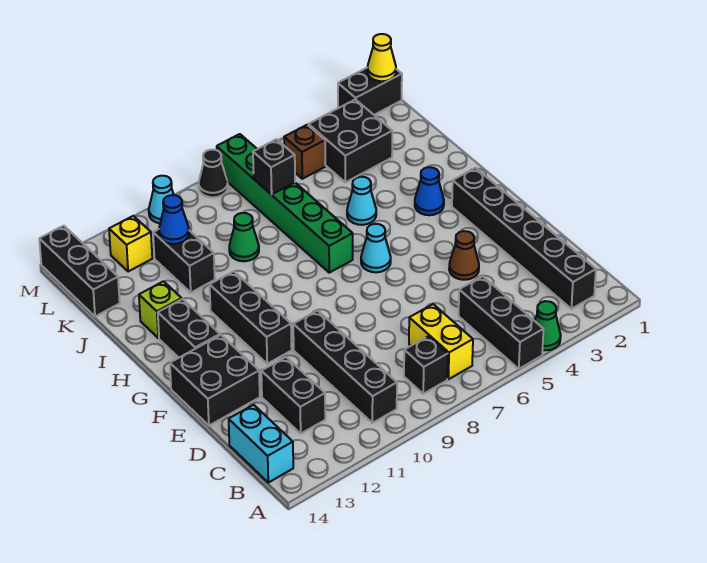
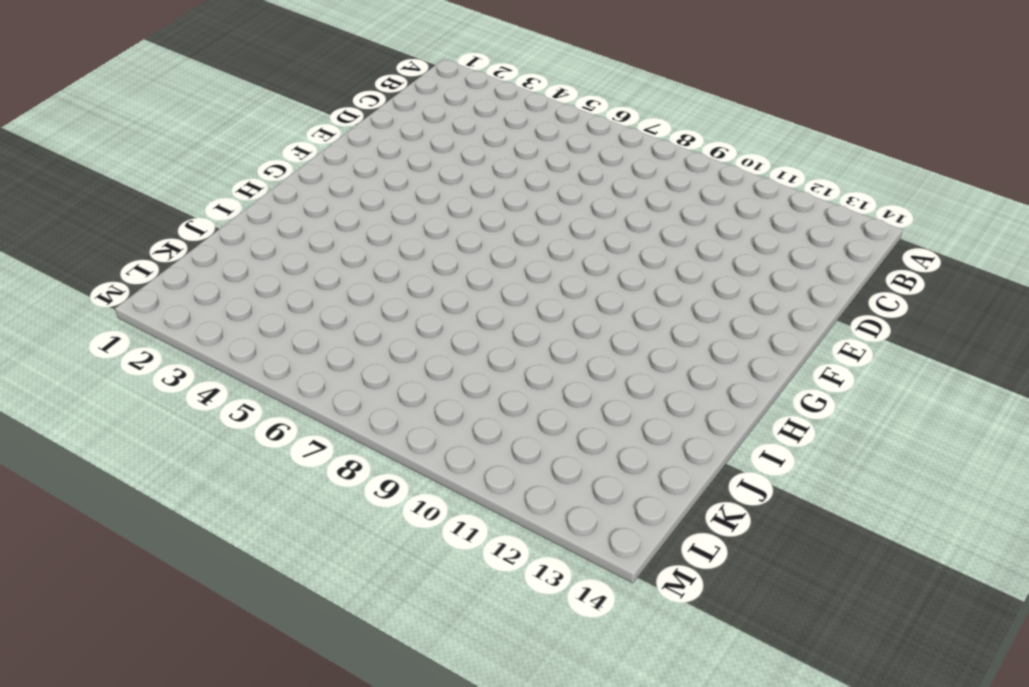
none -> green 1x1 cone [535,301,561,350]
none -> black 1x3 brick [459,276,544,369]
none -> black 1x6 brick [452,168,596,309]

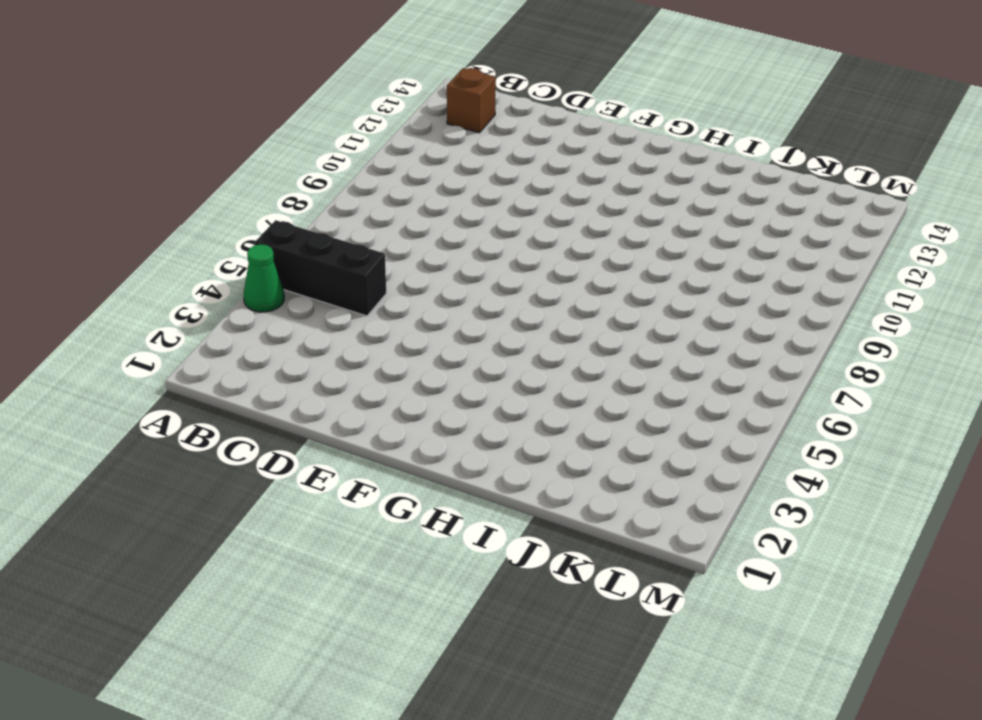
brown 1x1 brick [447,68,496,133] -> brown 1x1 brick moved to [284,125,325,179]
none -> black 1x6 brick [452,168,596,309]
none -> yellow 1x2 brick [409,304,473,379]
none -> black 1x1 brick [404,336,448,394]

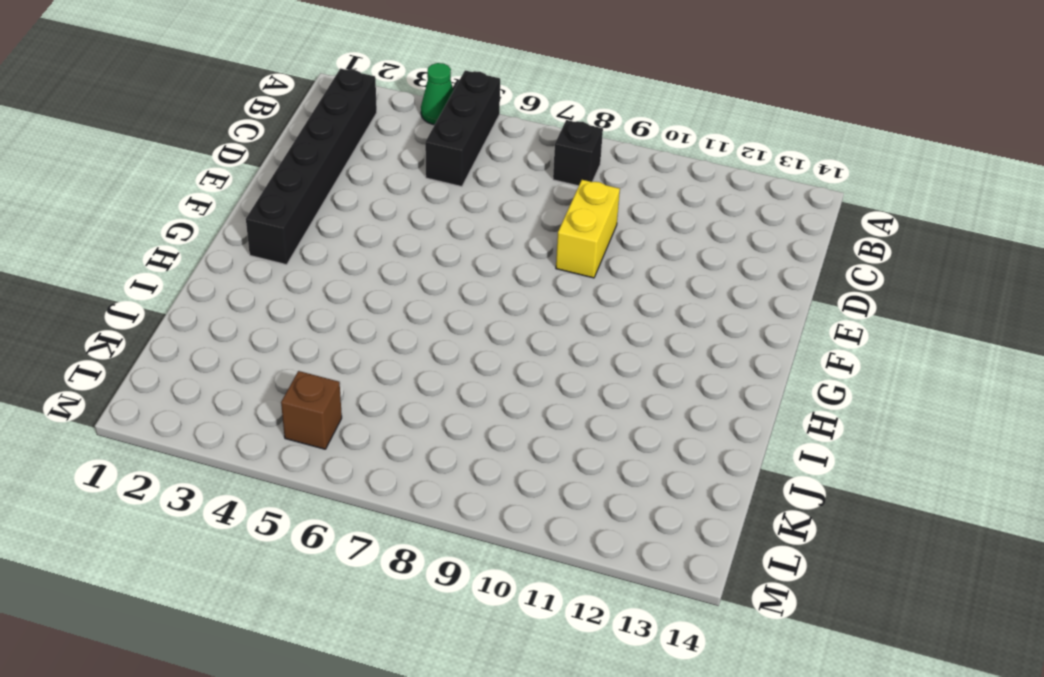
yellow 1x2 brick [556,180,620,278] -> yellow 1x2 brick moved to [409,304,473,379]
none -> black 1x4 brick [293,311,397,423]
none -> cyan 1x2 brick [229,405,293,483]
none -> black 1x2 brick [261,357,325,433]

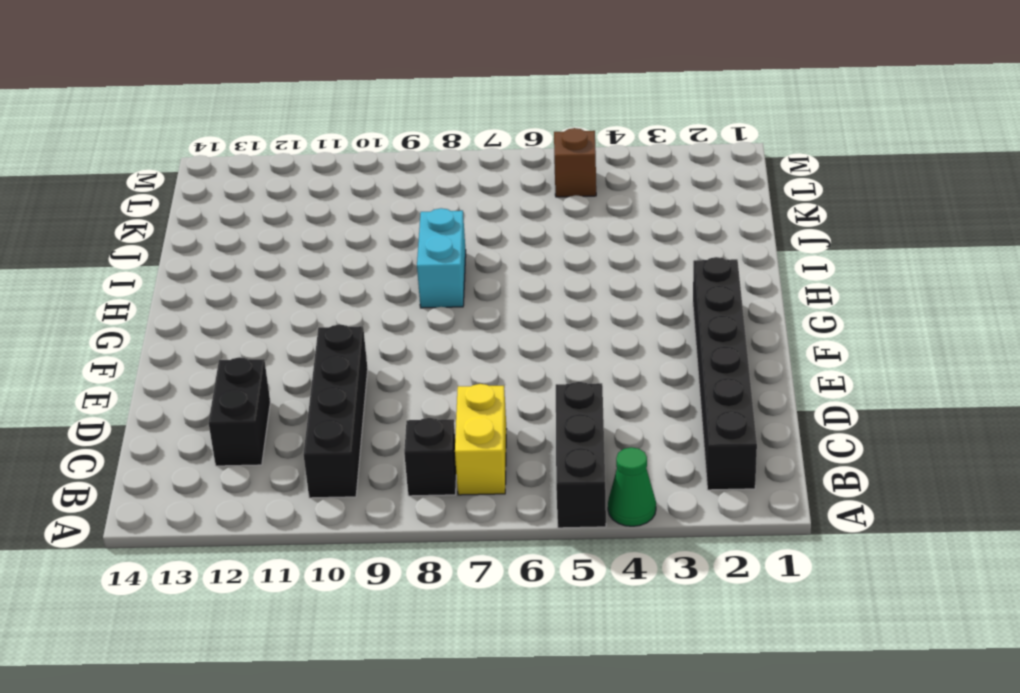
cyan 1x2 brick [417,208,466,308] -> cyan 1x2 brick moved to [229,405,293,483]
none -> brown 1x1 cone [449,231,479,280]
none -> black 2x2 brick [170,335,260,426]
none -> black 1x3 brick [210,271,292,364]

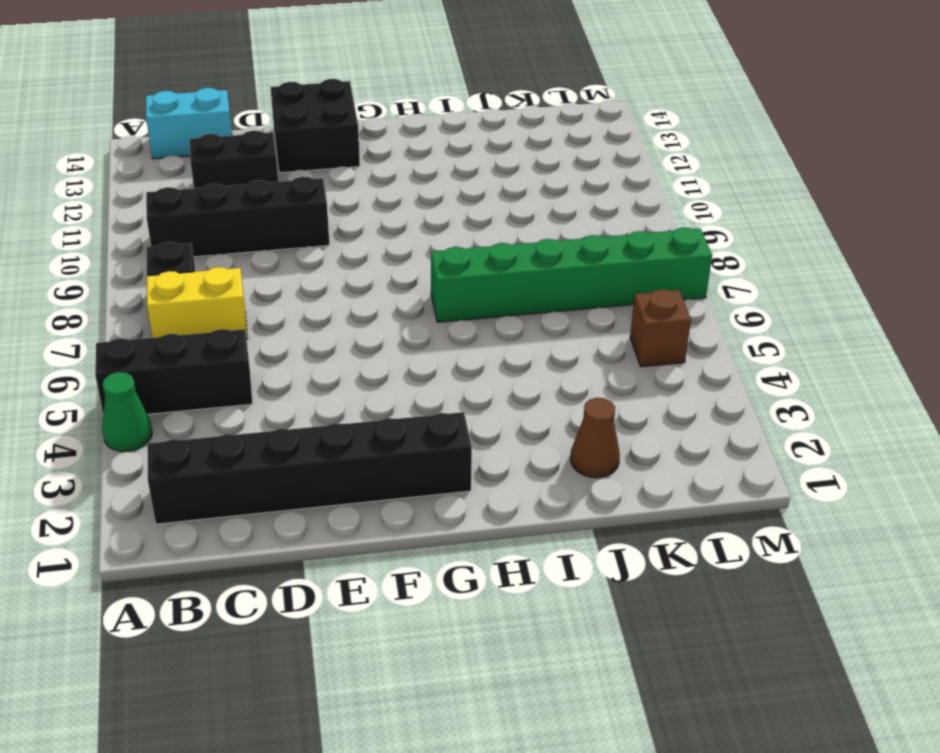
brown 1x1 cone [571,398,620,478] -> brown 1x1 cone moved to [449,231,479,280]
none -> black 1x3 brick [210,271,292,364]
none -> cyan 1x1 cone [361,224,391,272]
none -> black 1x2 brick [158,299,220,357]

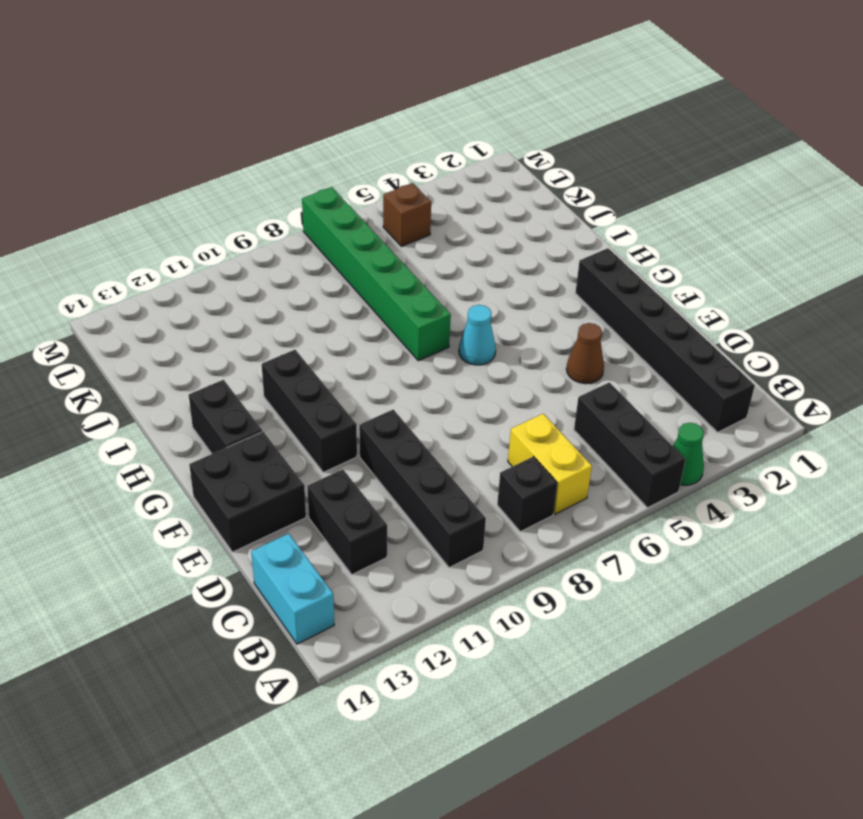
none -> blue 1x1 cone [415,167,444,215]
none -> cyan 1x1 cone [347,177,376,225]
none -> lime 1x1 brick [139,281,182,338]

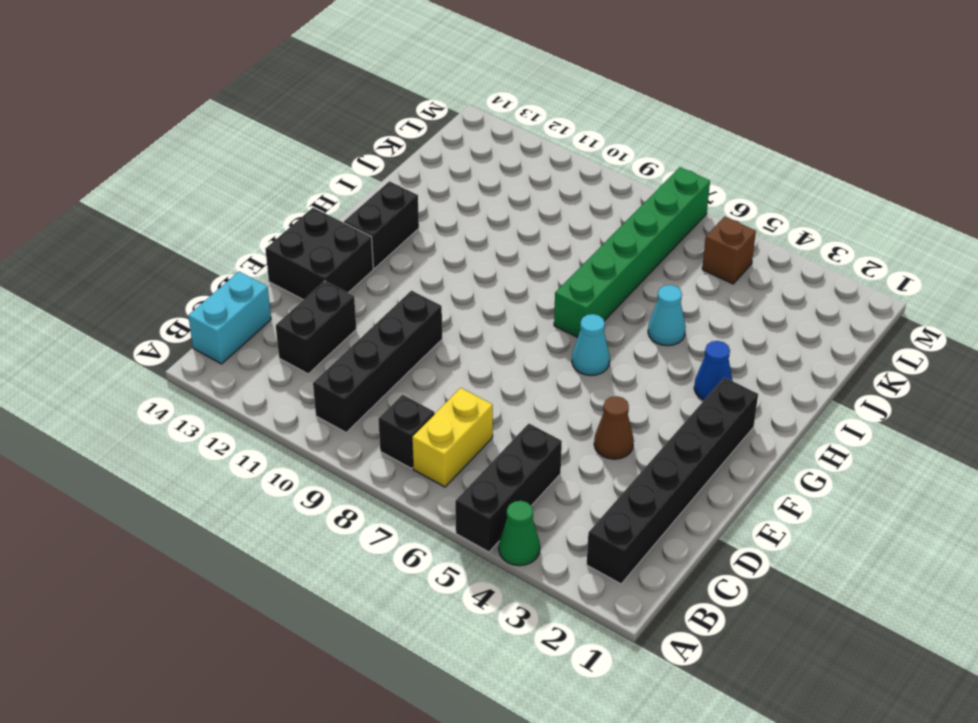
none -> black 1x3 brick [210,271,292,364]
none -> lime 1x1 brick [139,281,182,338]
none -> green 1x1 cone [229,213,259,261]

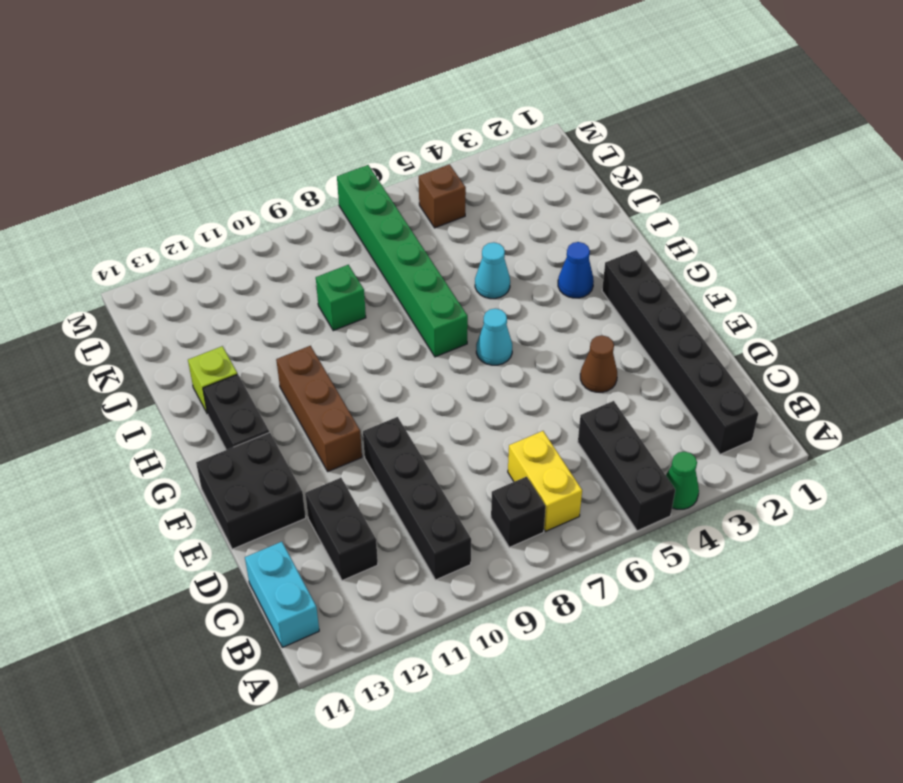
brown 1x3 brick [276,346,362,471] -> black 1x3 brick [210,271,292,364]
green 1x1 brick [316,265,366,331] -> green 1x1 cone [229,213,259,261]
none -> black 1x2 brick [153,229,215,292]
none -> black 2x2 brick [308,99,392,182]
none -> black 1x3 brick [39,226,120,316]

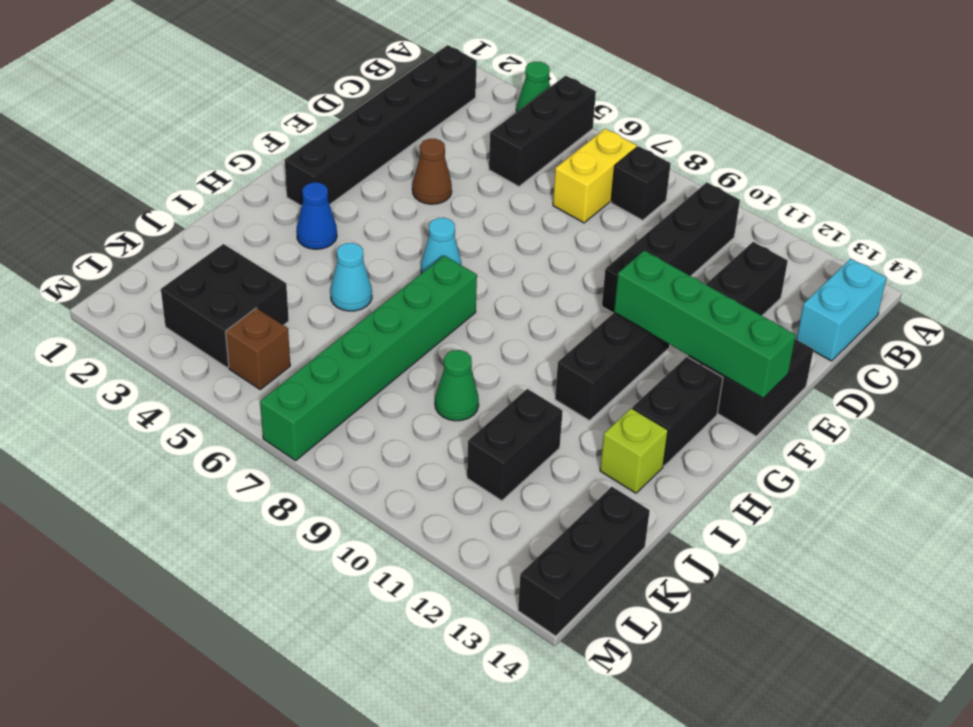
green 1x4 brick [614,250,796,398] -> none
none -> yellow 1x1 brick [109,216,152,272]
none -> black 1x2 brick [338,68,402,115]
none -> black 1x1 cone [199,150,228,197]

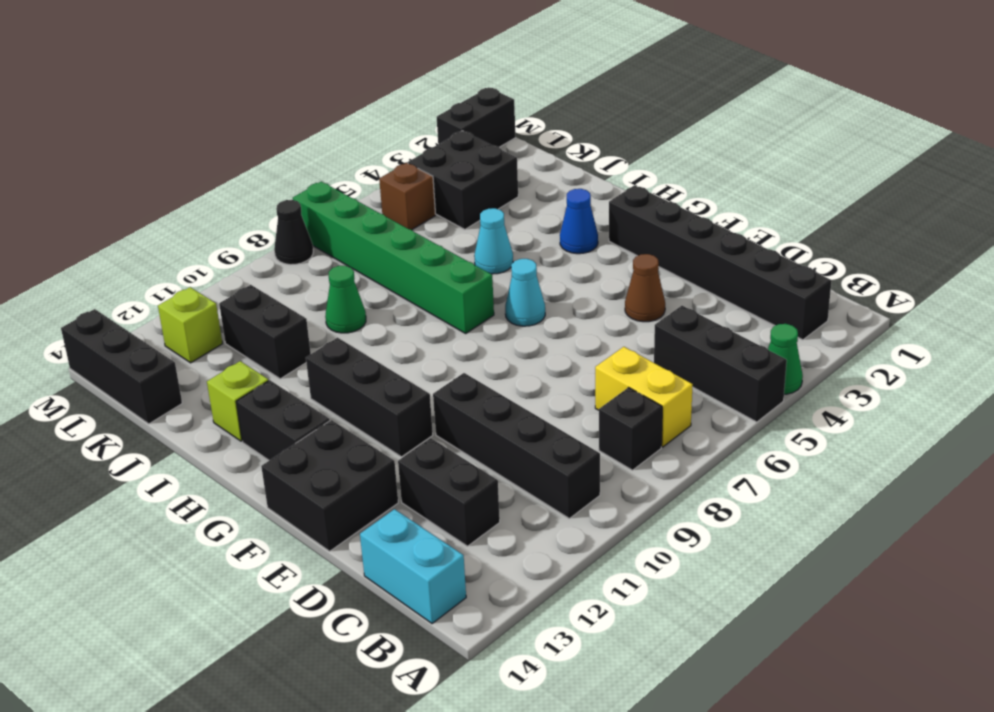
lime 1x1 brick [158,287,223,363] -> yellow 1x1 brick [109,216,152,272]
none -> cyan 1x1 cone [149,176,174,223]
none -> black 1x1 brick [253,139,295,195]
none -> blue 1x1 cone [159,195,189,244]

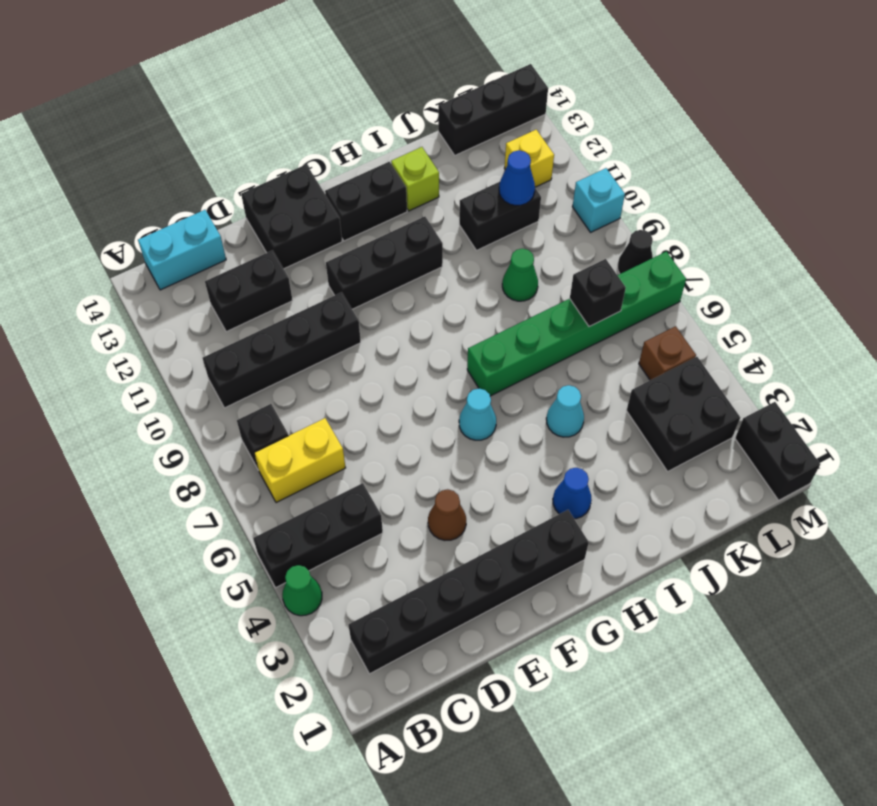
cyan 1x1 brick [572,168,625,232] -> cyan 1x1 cone [149,176,174,223]
none -> yellow 1x1 cone [367,34,396,81]

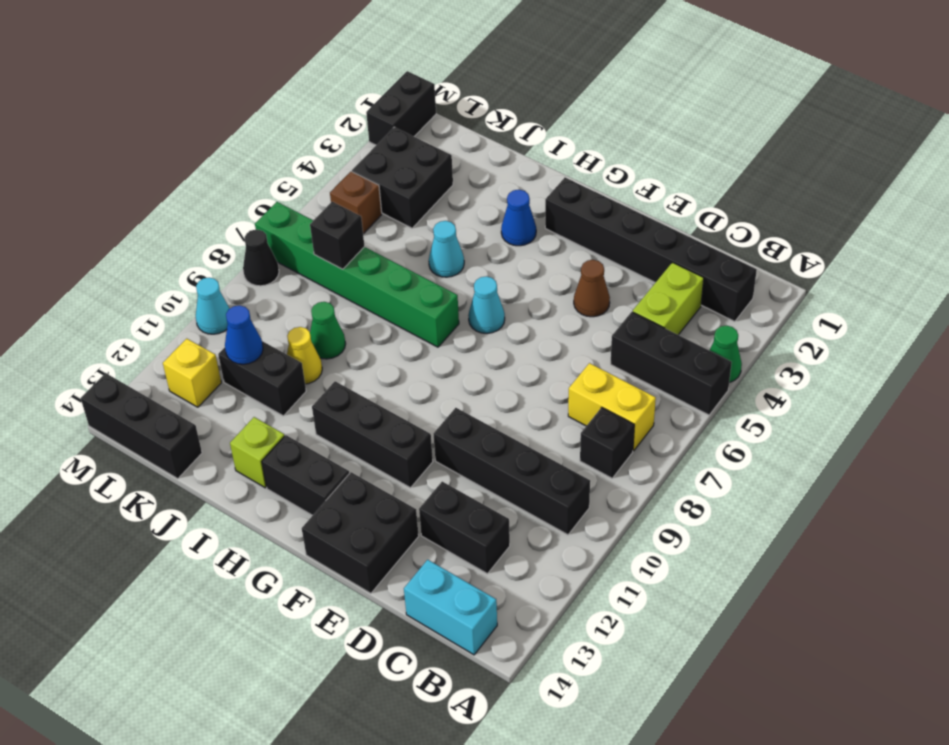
lime 1x2 brick [633,262,704,335] -> none
yellow 1x1 cone [287,327,322,384] -> yellow 1x1 cone moved to [367,34,396,81]

